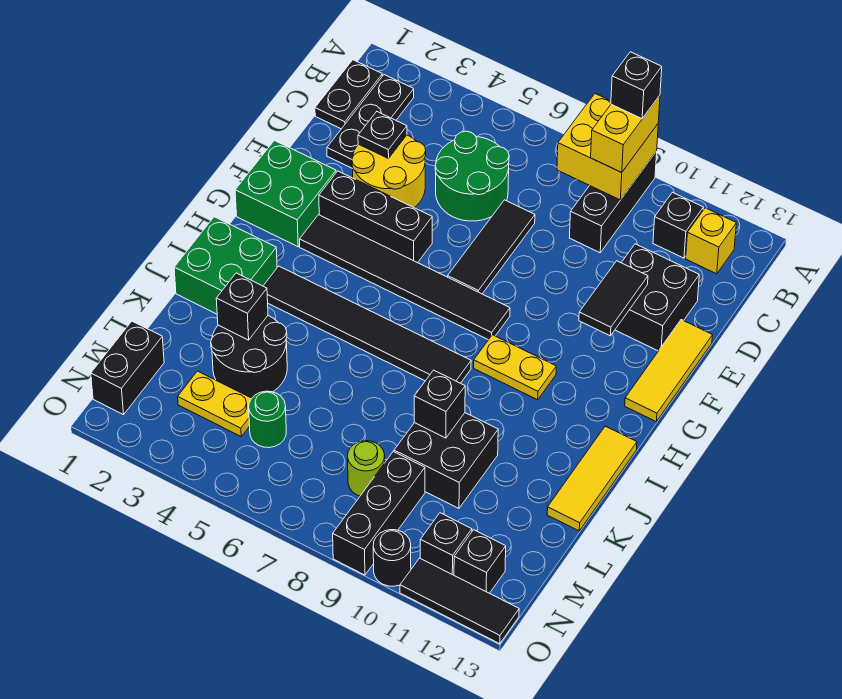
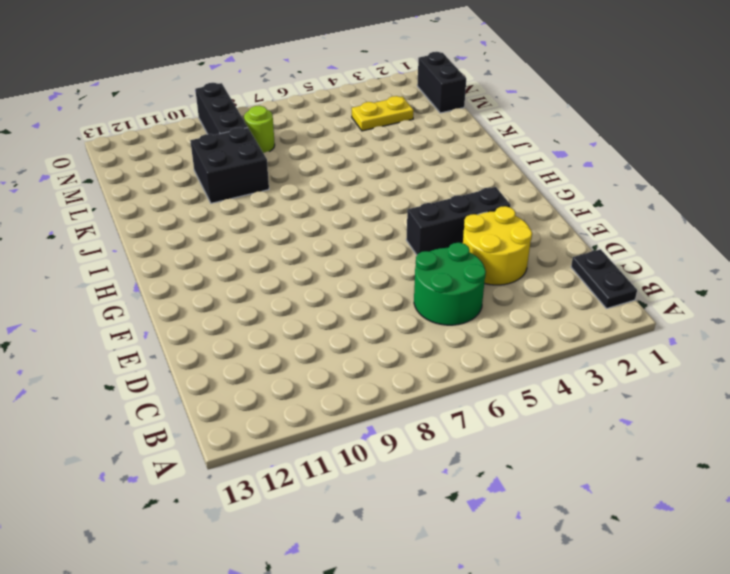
none -> black 1x3 brick [569,151,657,253]
none -> black 1x3 plate [327,75,414,169]
none -> black 1x1 brick [653,193,703,258]
none -> yellow 1x1 brick [686,208,736,274]

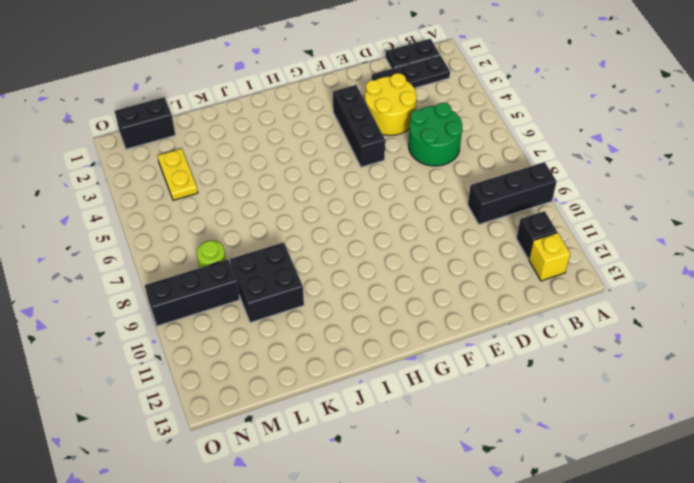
none -> black 1x3 tile [448,200,535,294]
none -> black 2x2 brick [615,244,699,351]
none -> yellow 1x3 tile [625,320,713,421]
none -> green 2x2 brick [235,140,336,247]

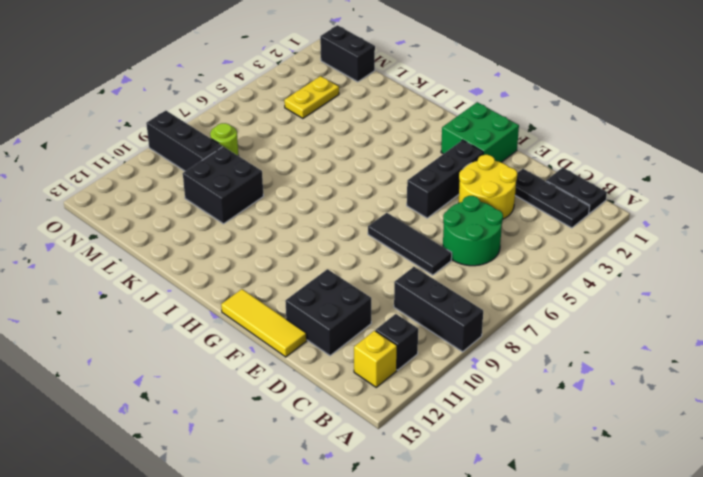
none -> black 1x6 tile [300,215,510,340]
none -> yellow 1x2 plate [474,335,556,400]
none -> green 2x2 brick [174,217,277,314]
none -> black 1x6 tile [263,266,471,383]

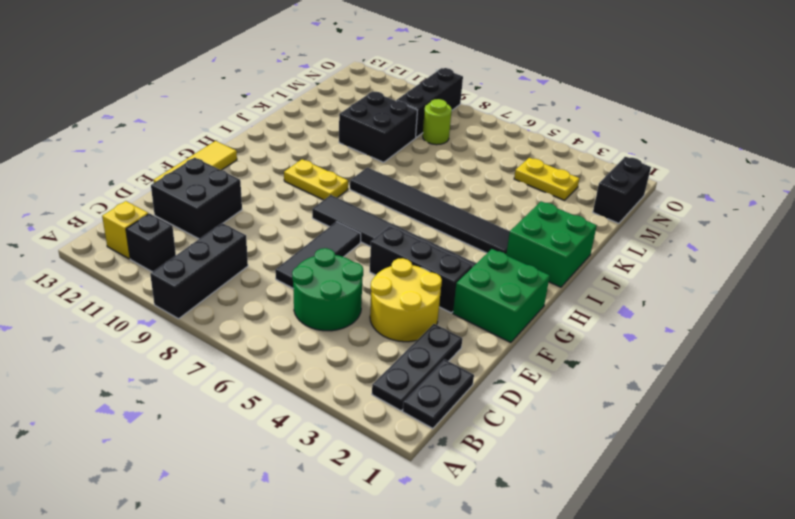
none -> yellow 1x3 tile [547,426,637,531]
none -> black 2x2 round brick [211,316,287,398]
none -> green 1x1 round brick [249,391,286,448]
none -> black 1x1 brick [420,513,472,575]

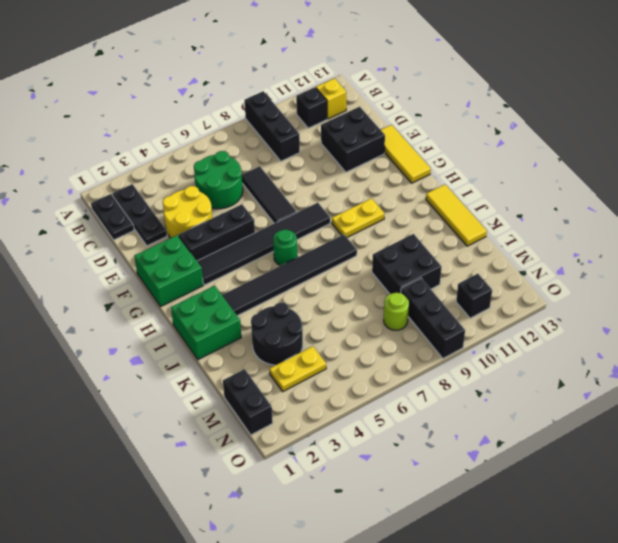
green 1x1 round brick [273,230,297,266] -> green 1x1 round brick moved to [249,391,286,448]
none -> black 1x1 brick [454,530,506,593]
none -> black 1x1 round brick [373,530,411,586]
none -> black 1x3 tile [400,558,519,644]
none -> yellow 2x2 brick [557,94,658,200]

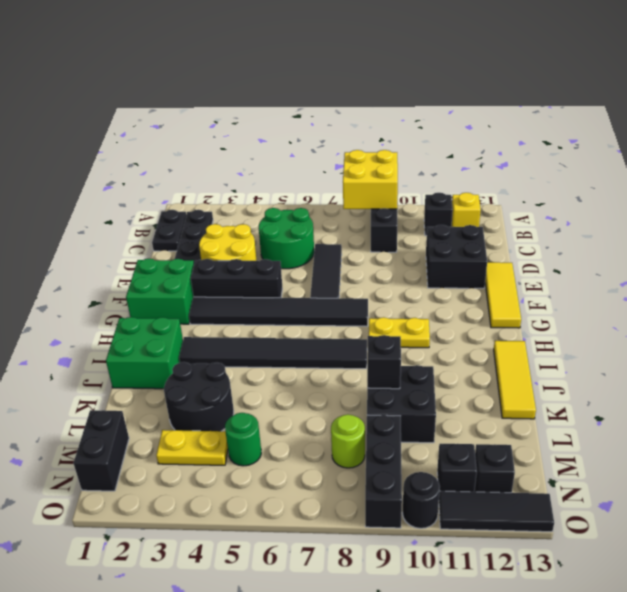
none -> black 1x1 plate [358,112,407,158]
none -> black 1x2 tile [579,261,648,336]
none -> black 1x1 brick [216,273,268,340]
none -> yellow 1x2 brick [591,96,660,173]

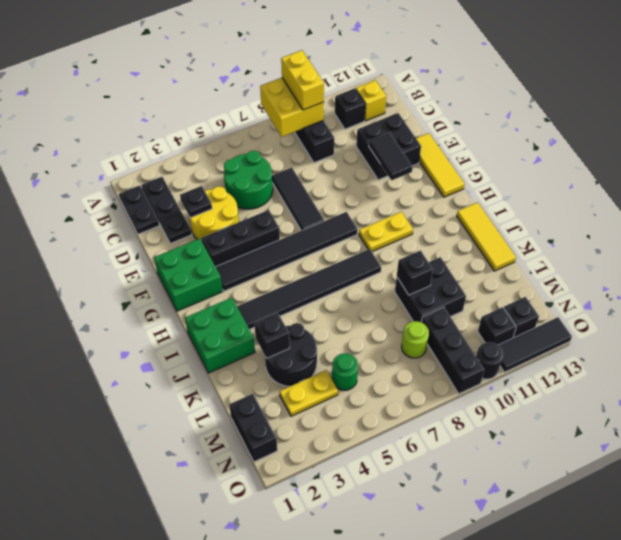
none -> black 1x1 brick [611,52,662,119]

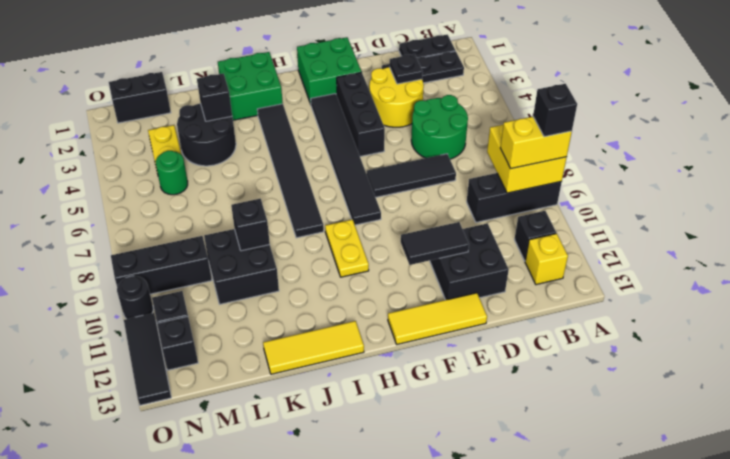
none -> lime 1x1 round brick [348,441,385,496]

